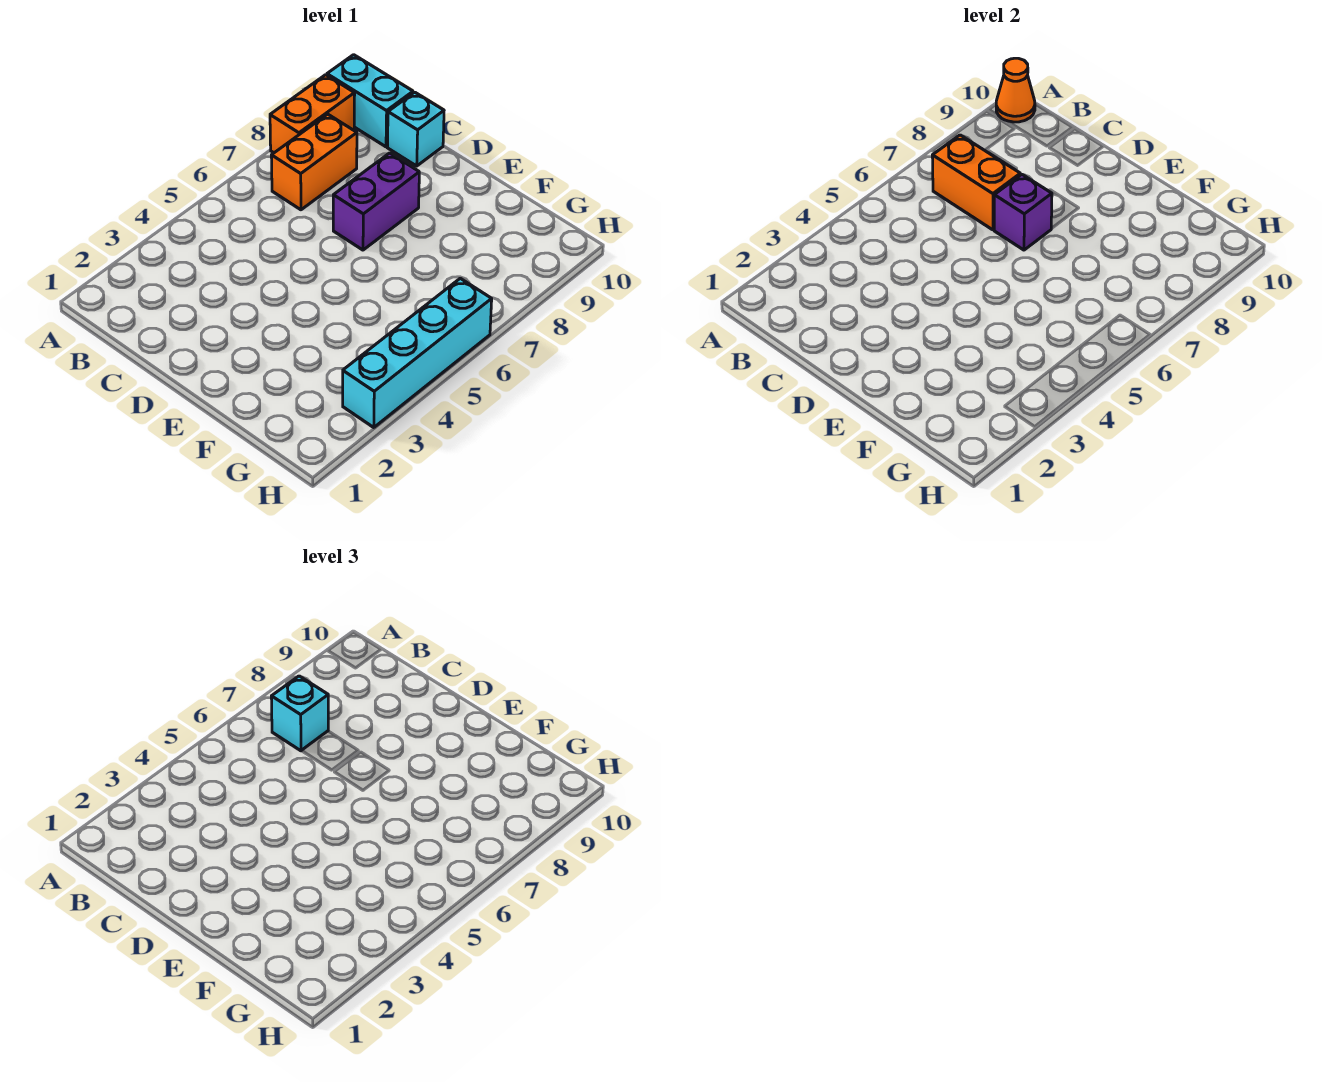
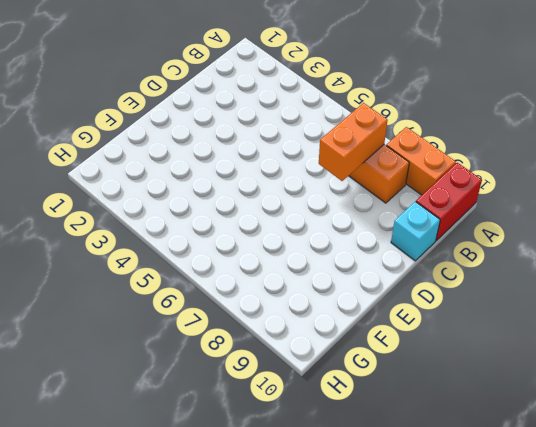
red 1x2 brick [416,163,482,241] -> cyan 1x2 brick [327,55,413,147]
none -> purple 1x2 brick [333,153,419,250]
none -> cyan 1x4 brick [343,278,492,427]

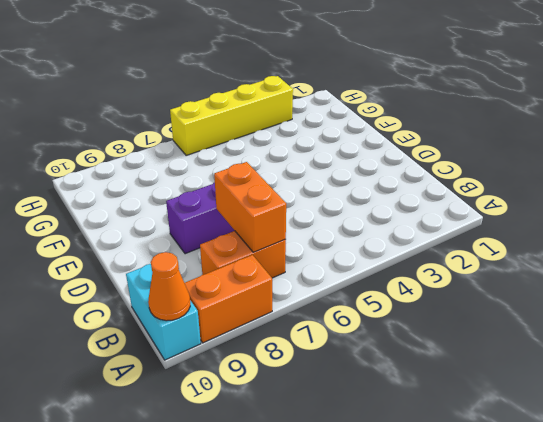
yellow 1x4 brick [170,76,293,155] -> cyan 1x4 brick [343,278,492,427]
none -> cyan 1x1 brick [387,92,444,166]
none -> purple 1x1 brick [994,175,1052,250]

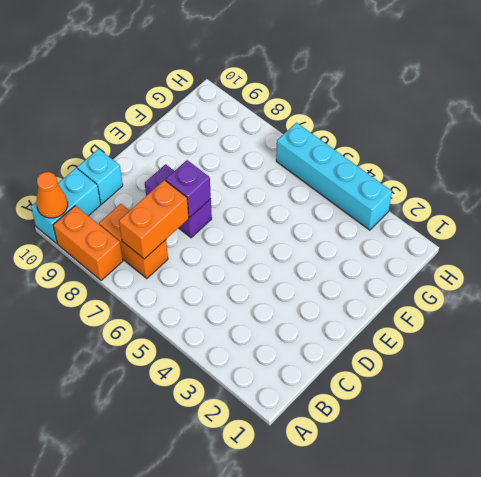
none -> cyan 1x1 brick [271,676,328,751]

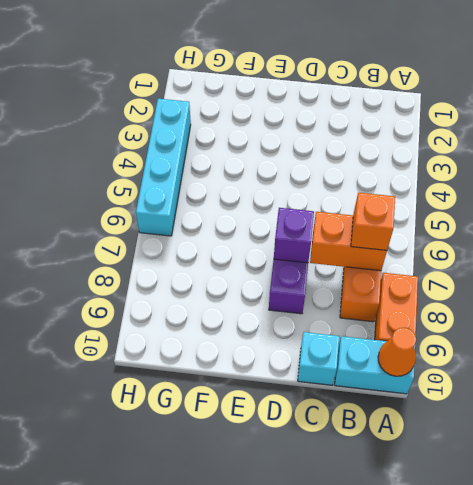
orange 1x1 brick [351,193,395,250] -> cyan 1x1 brick [271,676,328,751]

